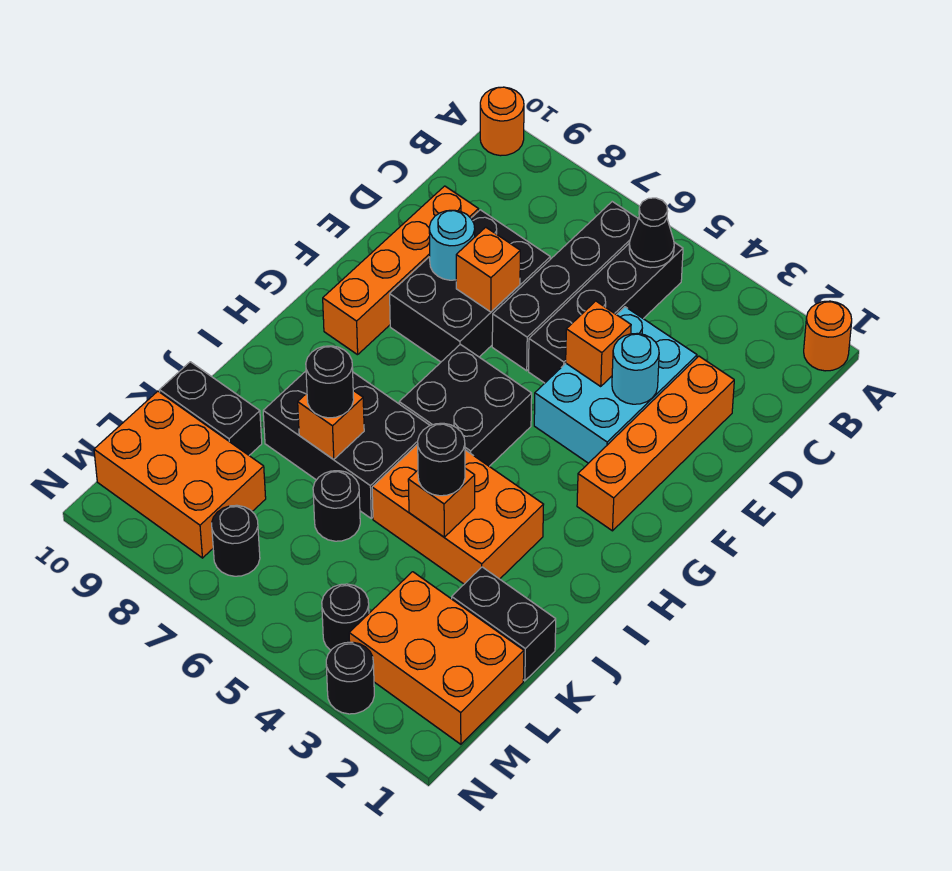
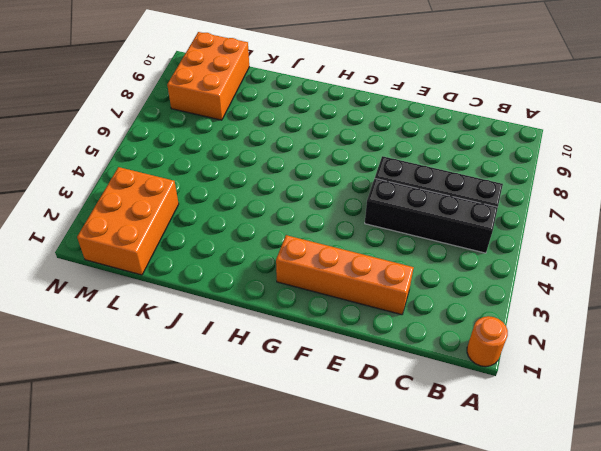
none -> orange 1x1 round brick [480,87,524,156]
none -> cyan 2x3 brick [534,307,697,463]
none -> black 2x3 brick [390,210,550,362]

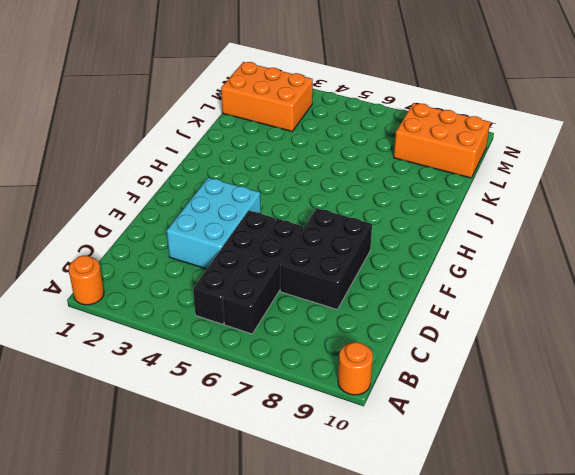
none -> orange 1x4 brick [577,356,734,531]
none -> orange 1x4 brick [323,186,479,355]
none -> black 2x2 brick [399,344,532,466]

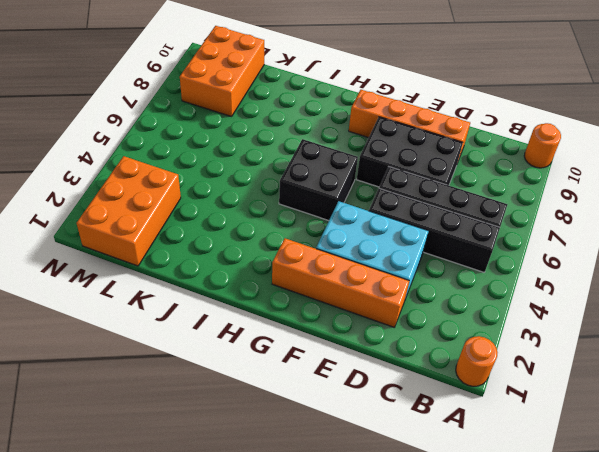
none -> orange 2x3 brick [372,444,544,584]
none -> black 2x3 brick [263,371,430,518]
none -> black 1x2 brick [452,567,556,681]

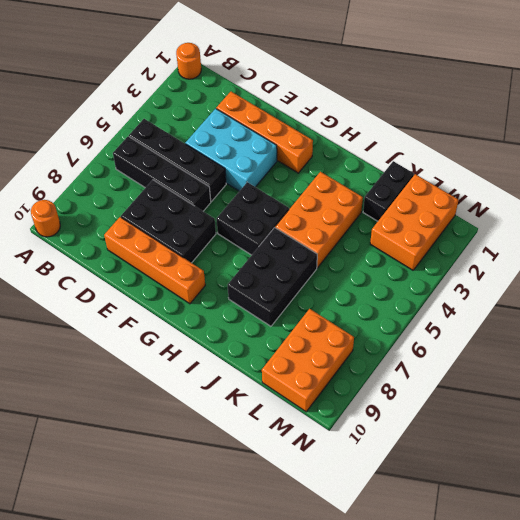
none -> black 1x1 round brick [313,471,360,541]
none -> black 1x2 brick [160,362,262,455]
none -> black 1x1 round brick [322,584,369,650]

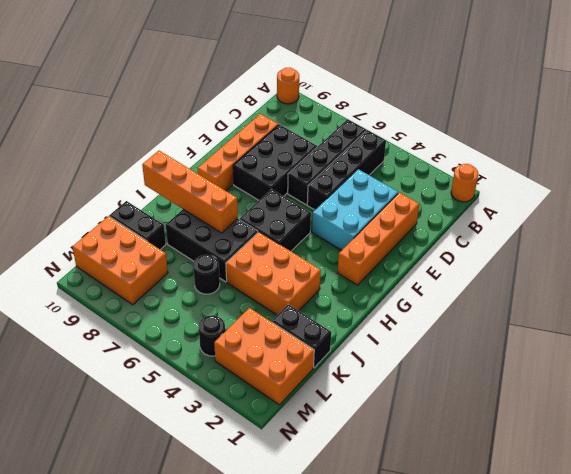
orange 1x4 brick [142,151,238,233] -> none
none -> black 1x1 round brick [212,505,260,576]
none -> black 1x1 round brick [326,642,374,714]
none -> black 1x1 cone [629,198,674,268]

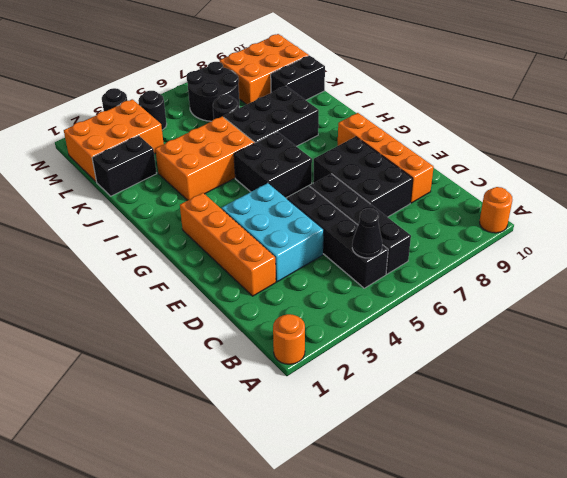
black 2x2 round brick [187,62,239,121] -> black 1x1 round brick [212,505,260,576]
none -> cyan 1x1 round brick [612,333,659,404]
none -> orange 1x1 brick [566,301,631,386]
none -> orange 1x1 brick [456,227,520,312]

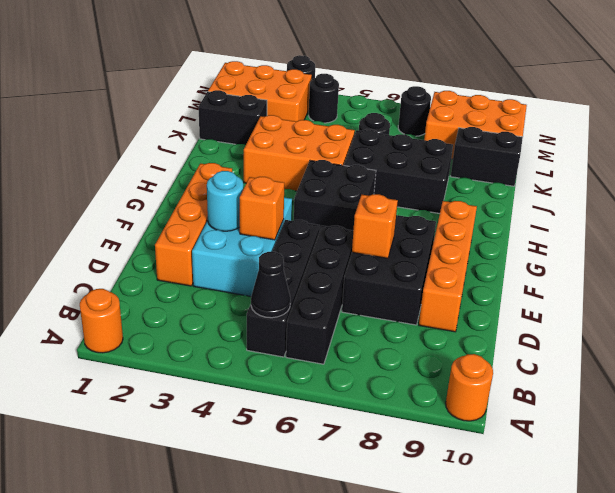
none -> cyan 1x1 round brick [429,210,475,280]
none -> orange 1x1 brick [408,468,475,537]
none -> orange 1x1 brick [298,391,364,460]

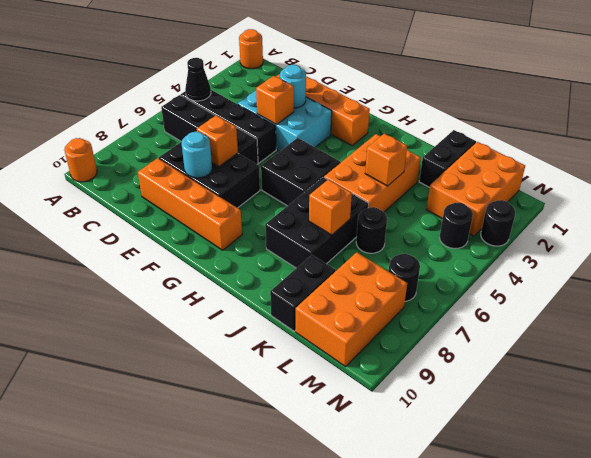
none -> black 1x1 round brick [418,423,465,496]
none -> black 1x1 round brick [306,346,354,418]

